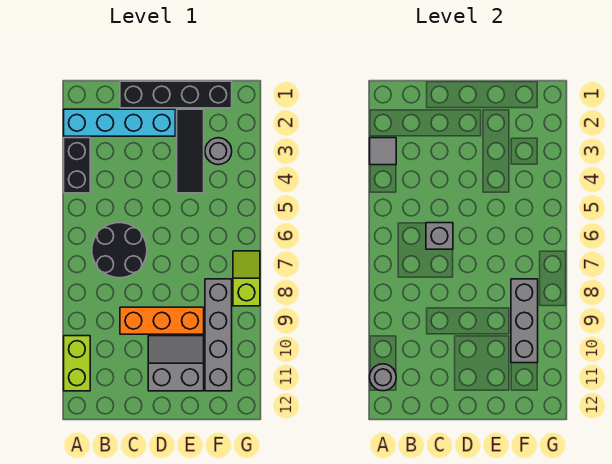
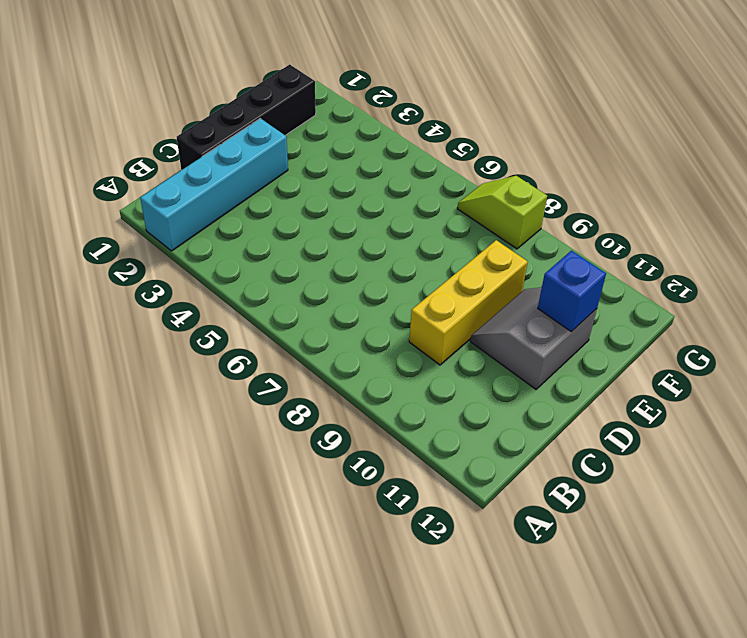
yellow 1x3 brick [409,240,528,365] -> orange 1x3 brick [120,307,204,334]
blue 1x1 brick [538,251,606,332] -> none
none -> black 1x2 brick [64,138,90,193]
none -> lime 1x2 brick [64,336,90,391]
none -> black 2x2 round brick [92,223,147,278]

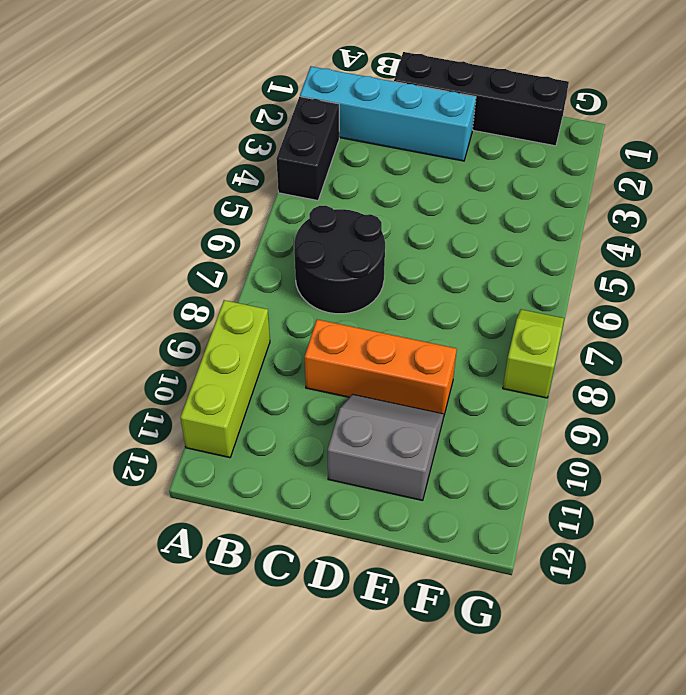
lime 1x3 brick [180,300,270,458] -> lime 1x2 brick [64,336,90,391]
none -> black 1x3 tile [177,109,204,193]
none -> grey 1x1 round brick [205,138,232,165]
none -> grey 1x4 brick [205,279,232,391]

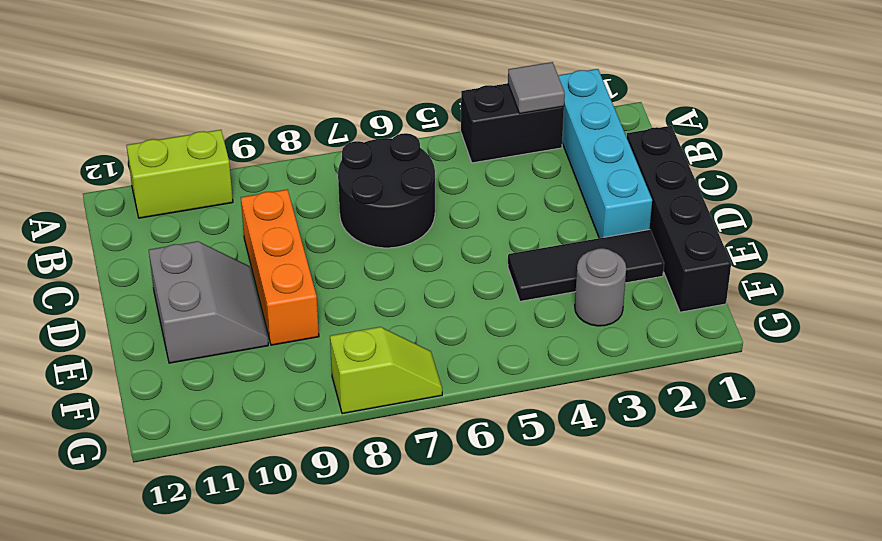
none -> grey 1x4 brick [205,279,232,391]
none -> grey 1x1 round brick [370,364,396,391]
none -> grey 1x1 brick [426,223,453,249]

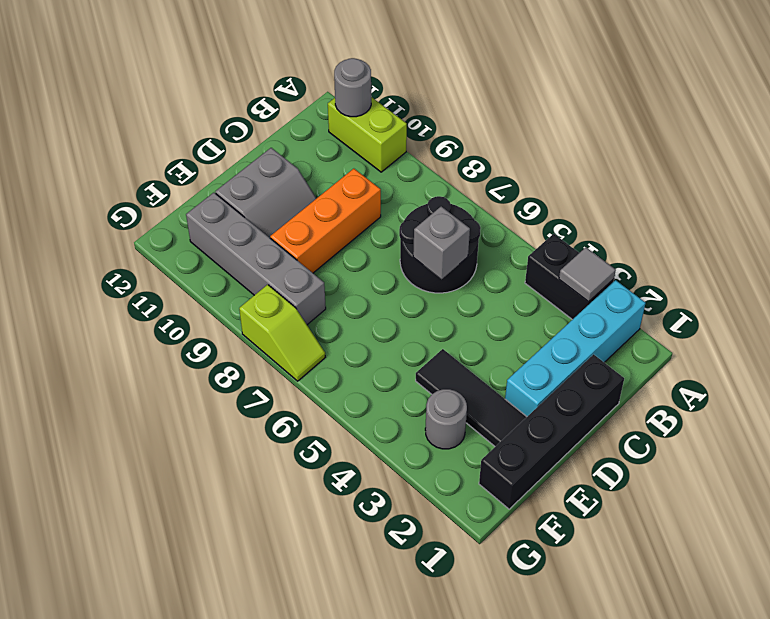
none -> grey 1x3 brick [511,279,538,363]

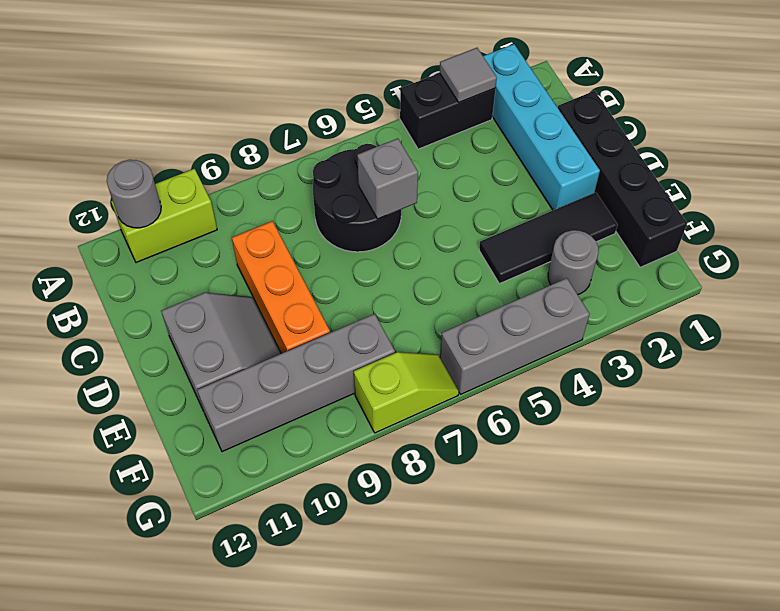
grey 1x3 brick [440,278,590,394] -> grey 1x3 brick moved to [511,279,538,363]

